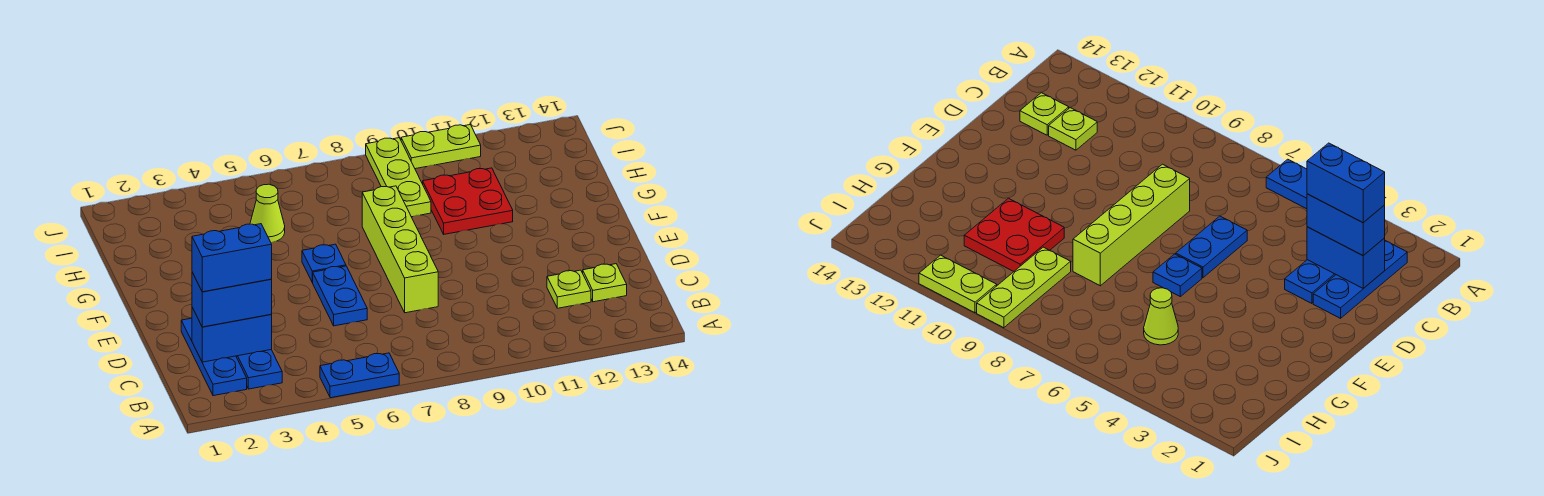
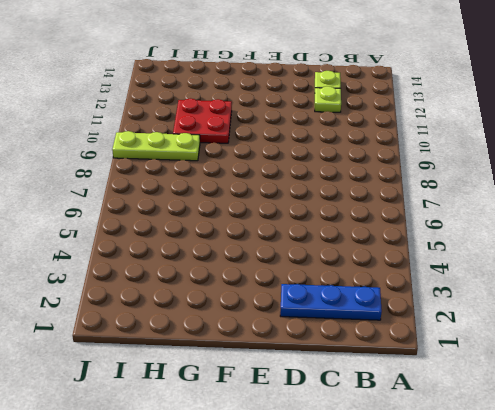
none -> blue 1x2 plate [320,353,399,398]
none -> blue 1x3 plate [236,350,282,389]
none -> blue 1x2 plate [313,266,367,326]

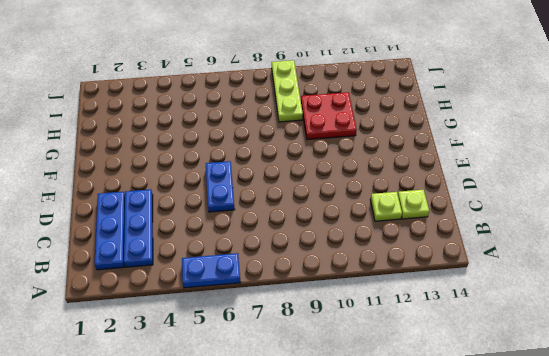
none -> lime 1x4 brick [362,186,438,313]
none -> blue 1x1 plate [302,244,346,282]
none -> lime 1x1 cone [250,184,285,243]

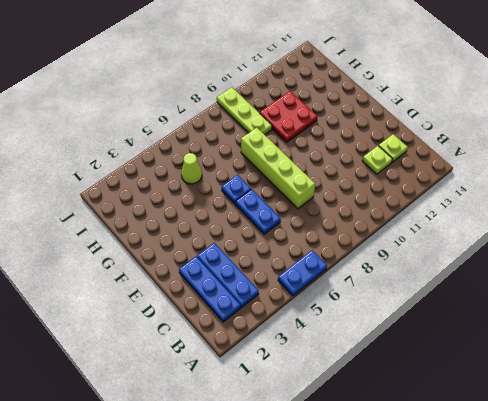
none -> lime 1x2 plate [401,125,481,169]
none -> blue 1x2 brick [192,308,272,362]
none -> blue 1x2 brick [192,272,272,327]

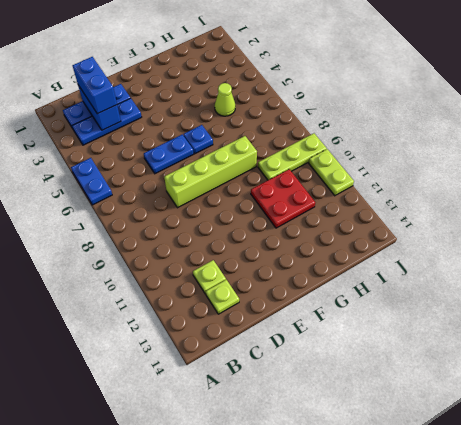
none -> blue 1x2 brick [192,224,272,292]

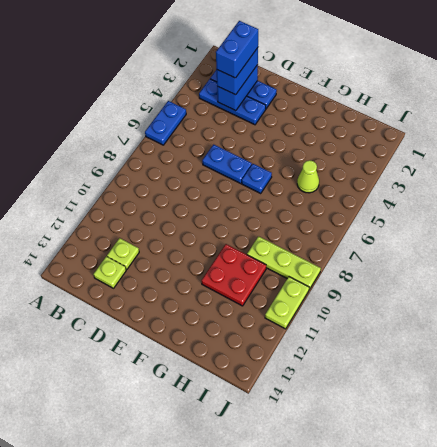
none -> lime 1x4 brick [362,186,438,313]

